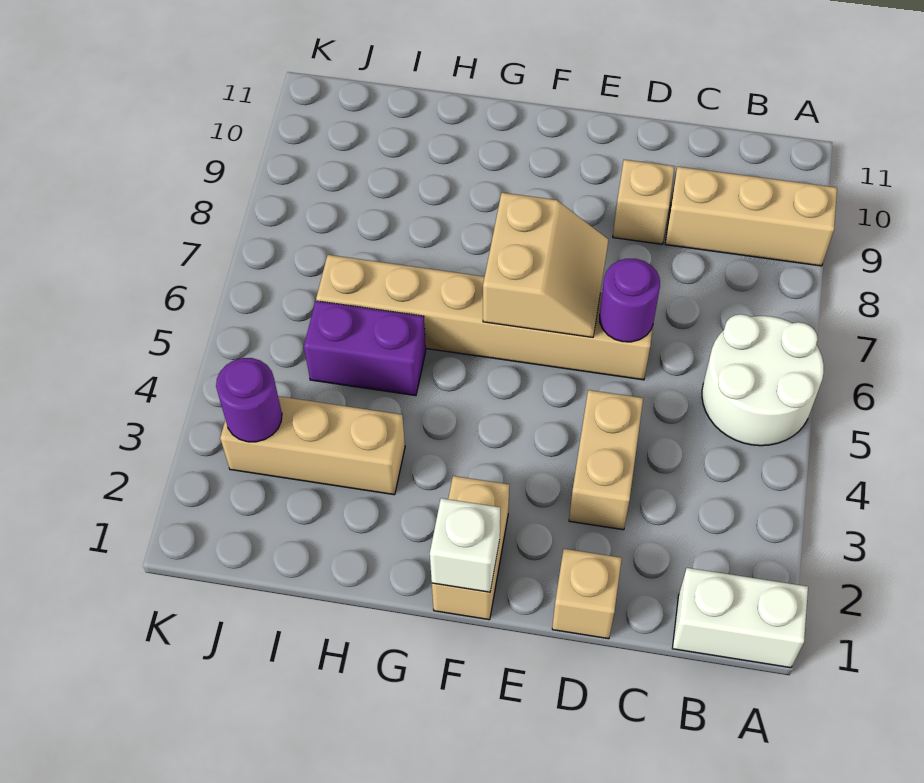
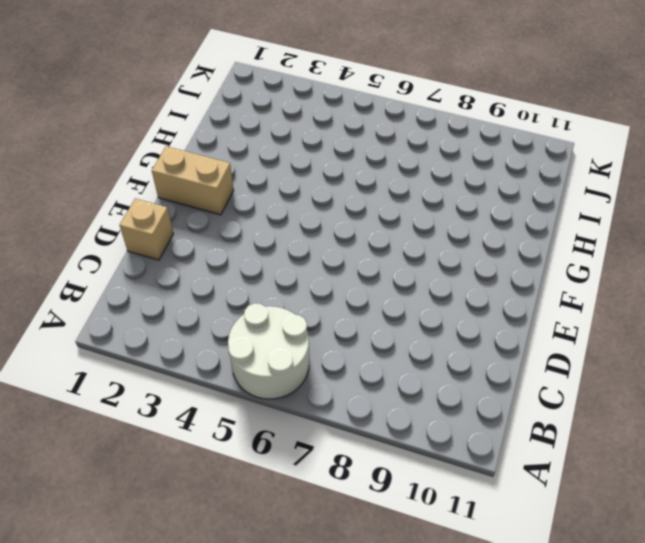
none -> white 1x2 brick [672,568,808,668]
none -> tan 1x3 brick [665,167,837,266]
none -> tan 1x2 brick [569,390,643,530]

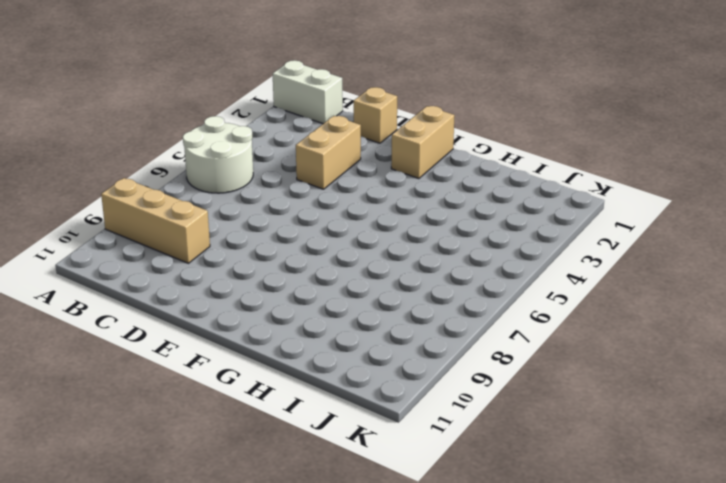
none -> tan 1x6 brick [316,255,653,380]
none -> tan 1x1 brick [613,160,675,244]
none -> tan 1x3 brick [220,396,405,495]

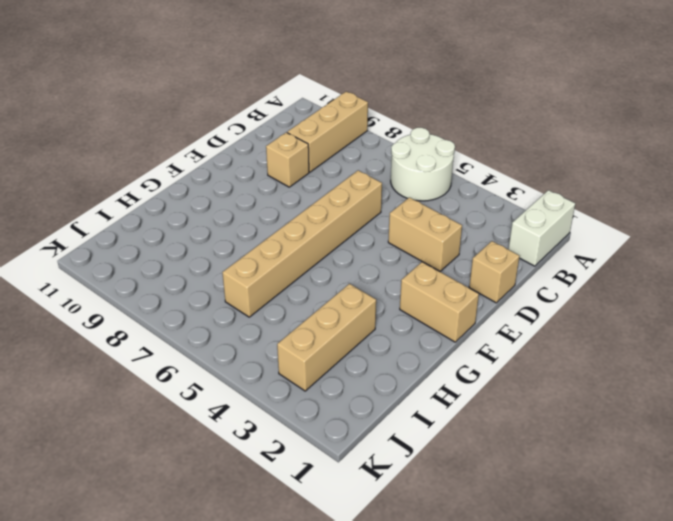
none -> purple 1x2 brick [304,301,426,396]
none -> purple 1x1 round brick [600,259,660,342]
none -> tan 2x2 slope [483,193,608,337]

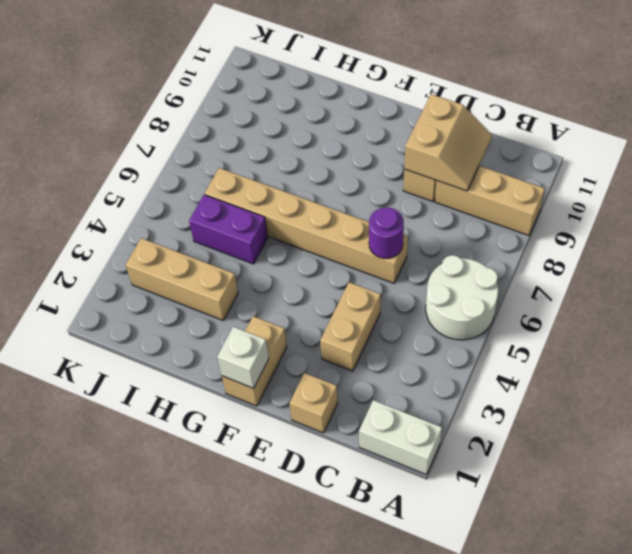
tan 2x2 slope [404,94,492,191] -> tan 2x2 slope moved to [483,193,608,337]
none -> purple 1x1 round brick [216,358,282,442]

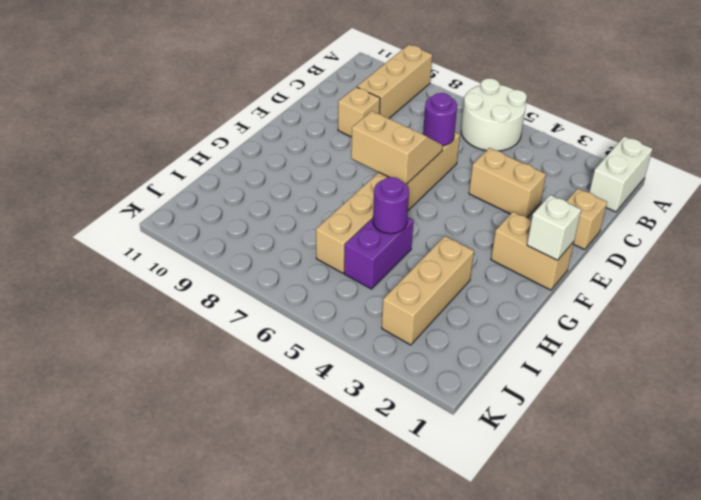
purple 1x1 round brick [373,177,409,234] -> purple 1x1 round brick moved to [216,358,282,442]

